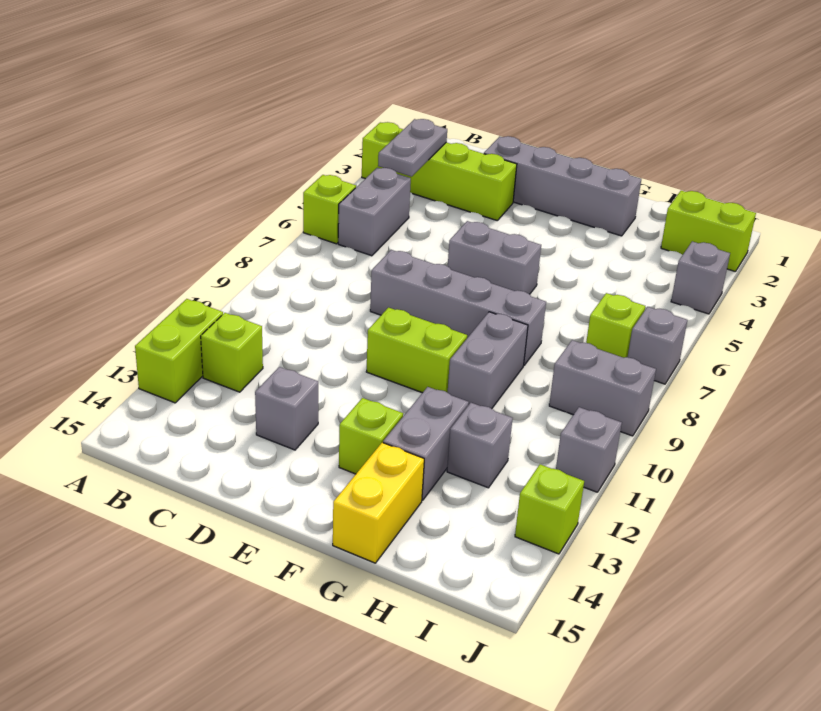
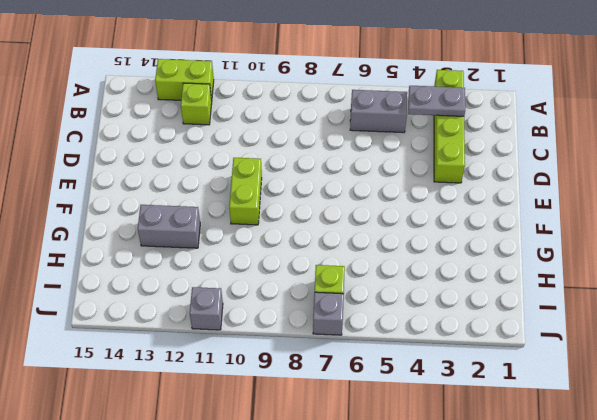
none -> lime 1x1 brick [303,175,356,244]
none -> grey 1x4 brick [484,136,641,236]
none -> grey 1x4 brick [370,250,546,365]

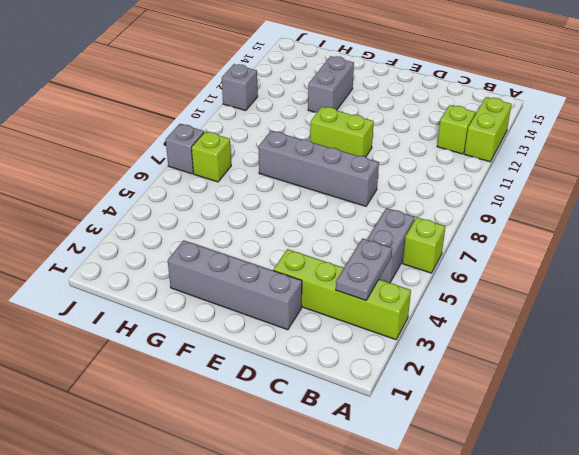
none -> grey 1x1 brick [255,367,318,450]
none -> grey 1x2 brick [448,221,541,294]
none -> lime 1x1 brick [339,398,403,474]

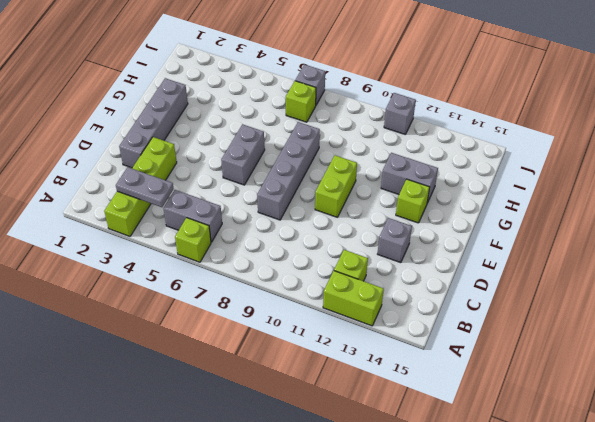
none -> grey 1x2 brick [448,312,528,409]
none -> yellow 1x2 brick [333,443,424,563]
none -> grey 1x1 brick [447,403,513,488]

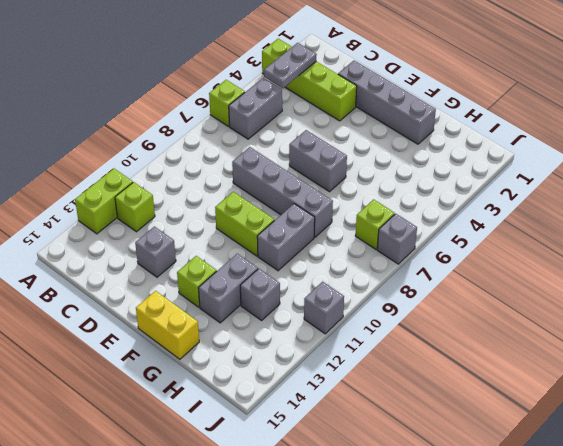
yellow 1x2 brick [136,291,199,359] -> yellow 1x2 brick turned to [333,443,424,563]
none -> lime 1x2 brick [661,191,756,272]
none -> grey 1x2 brick [549,340,656,436]
none -> grey 1x1 brick [671,241,730,314]

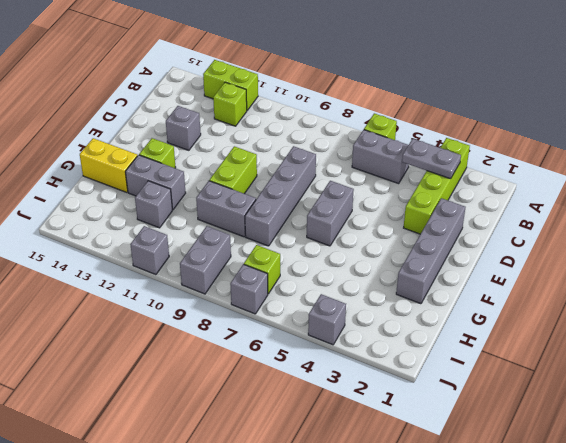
none -> lime 1x2 brick [661,191,756,272]
none -> lime 1x1 brick [515,464,584,554]

